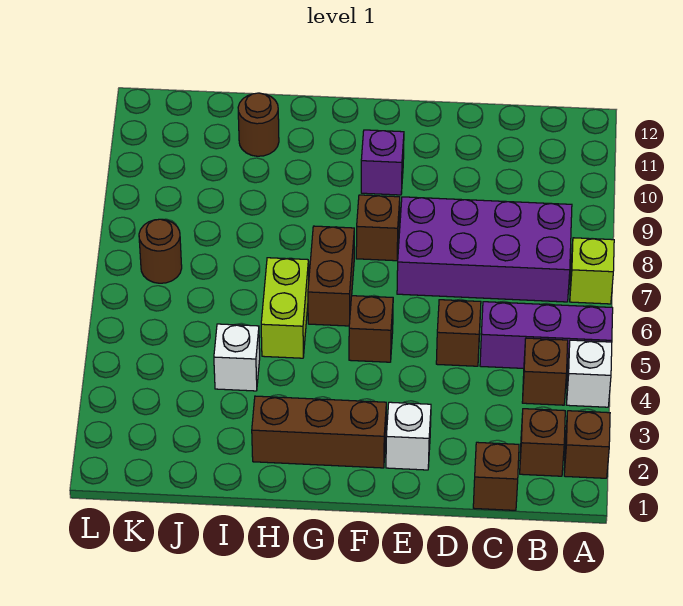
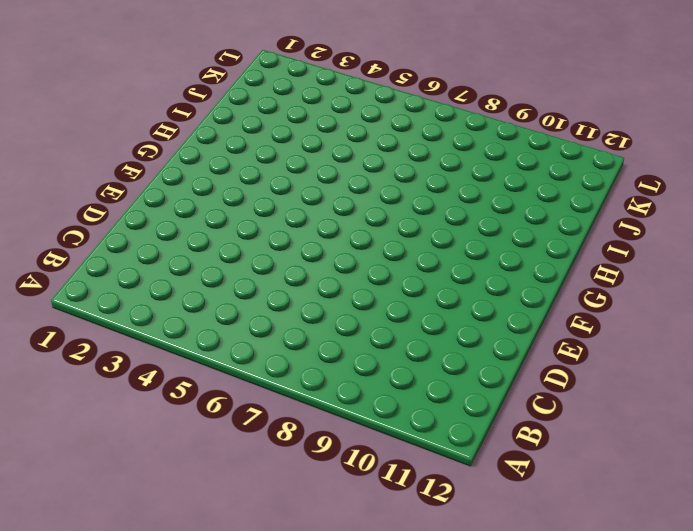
none -> brown 1x1 brick [564,411,610,478]
none -> white 1x1 brick [567,340,612,407]
none -> purple 1x3 brick [480,302,613,370]

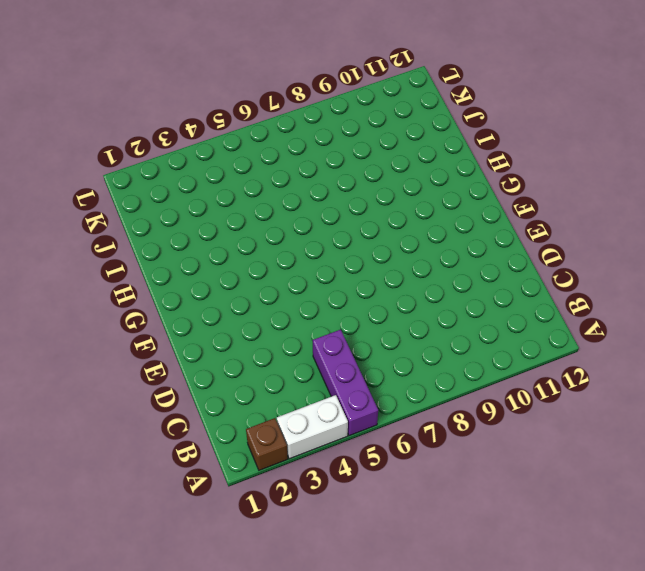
white 1x2 brick [277,395,348,459] -> white 1x1 brick [567,340,612,407]
none -> lime 1x1 brick [570,238,614,304]
none -> brown 1x1 brick [520,409,565,476]
none -> brown 1x1 brick [522,338,568,405]

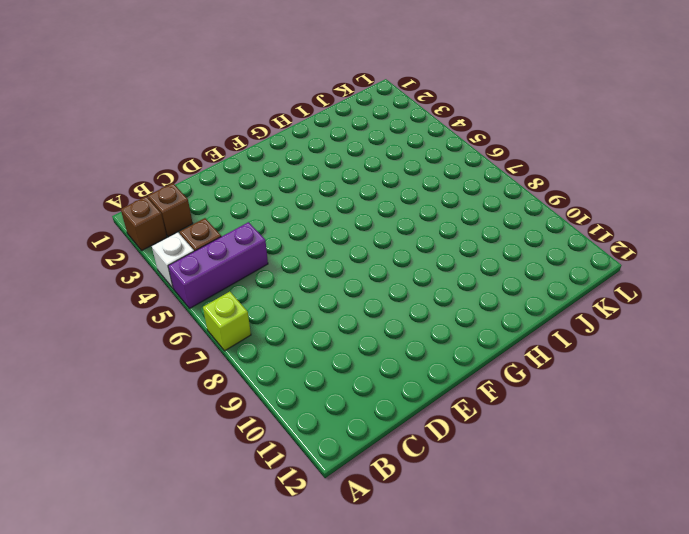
none -> purple 2x4 brick [397,197,572,302]
none -> brown 1x1 brick [473,442,519,510]
none -> brown 1x1 brick [436,300,481,366]

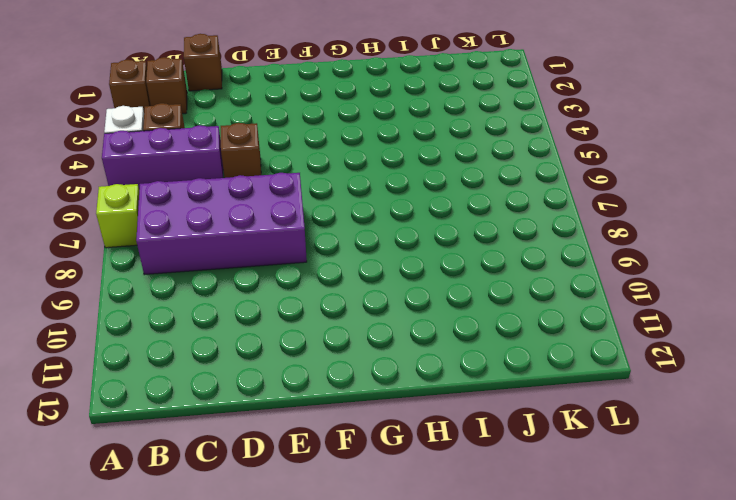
none -> white 1x1 brick [386,402,431,470]
none -> brown 1x3 brick [252,396,386,468]
none -> brown 1x1 brick [349,296,393,362]

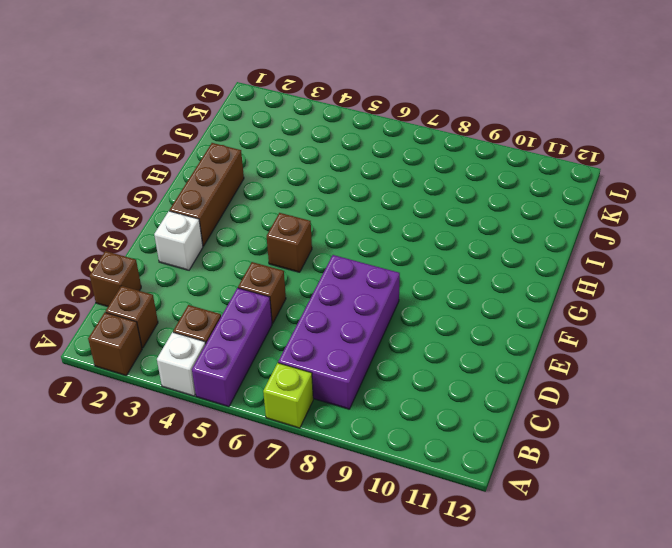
none -> brown 1x1 brick [356,195,400,261]
none -> purple 1x1 brick [361,130,404,195]
none -> brown 1x2 brick [308,226,354,326]

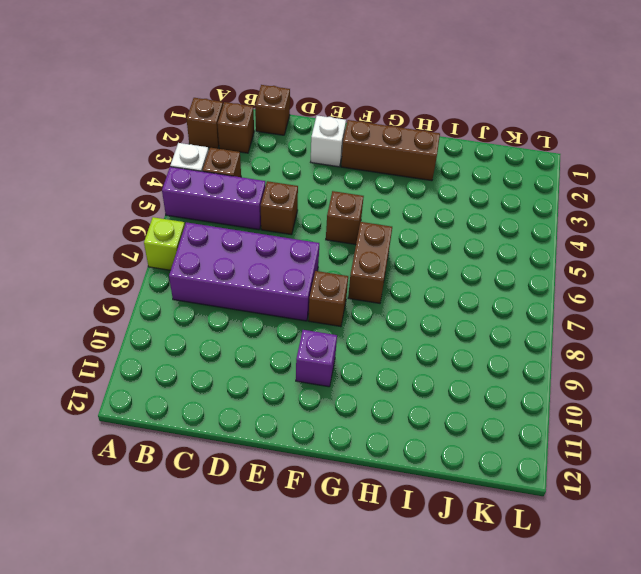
none -> lime 1x2 brick [261,258,309,358]
none -> white 1x1 brick [214,324,260,391]
none -> brown 1x1 round brick [238,93,279,156]

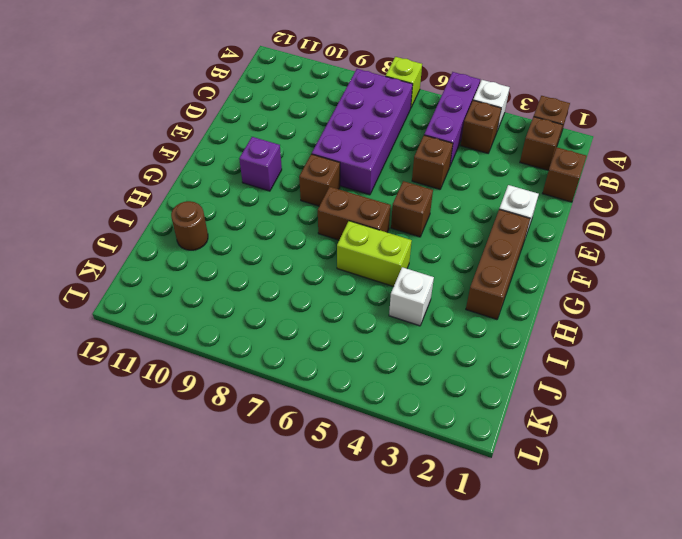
none -> brown 1x1 round brick [139,219,182,283]

